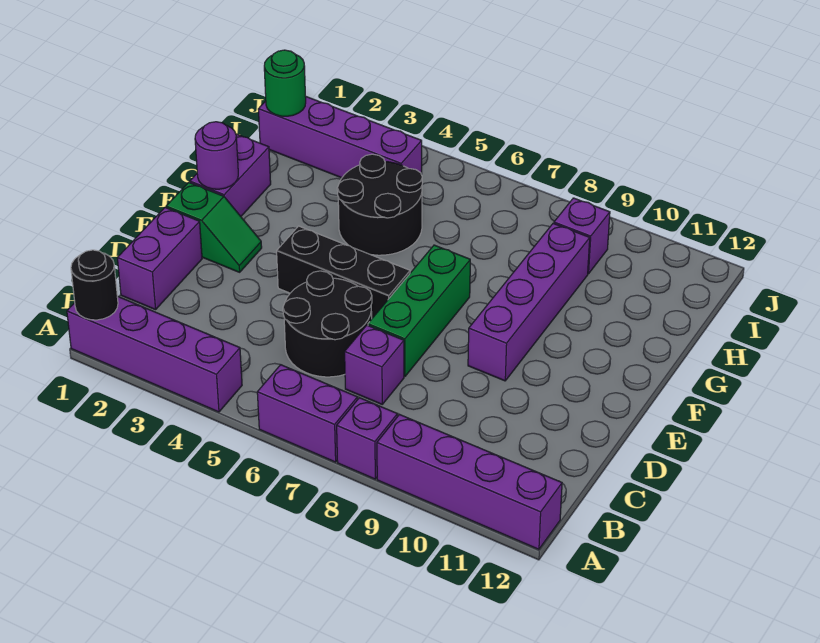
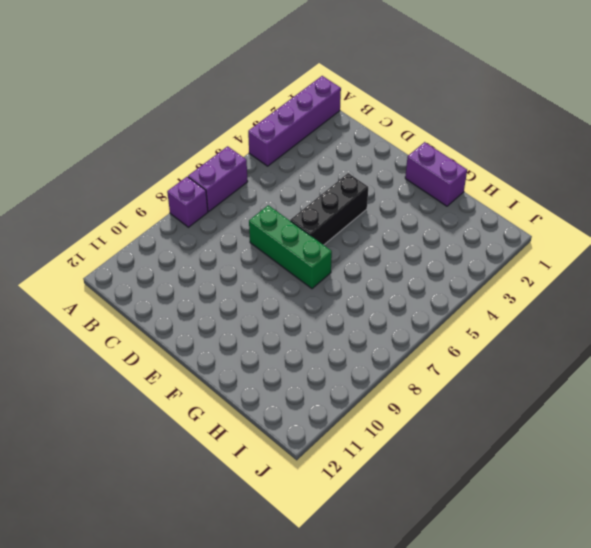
none -> purple 1x4 brick [377,414,562,549]
none -> purple 1x2 brick [117,208,202,310]
none -> black 2x2 round brick [283,271,372,377]

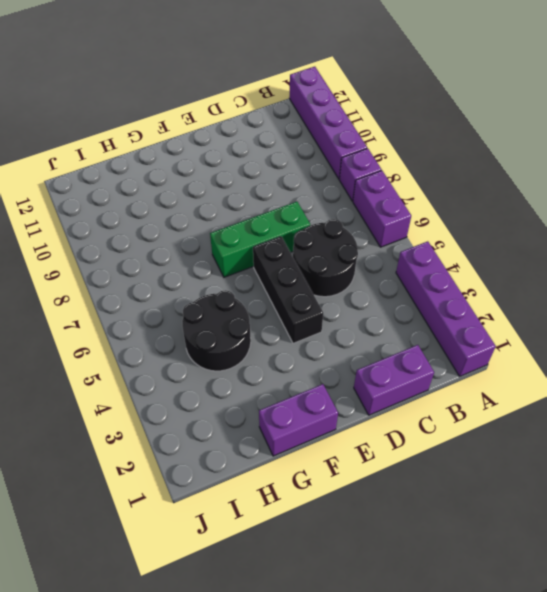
none -> purple 1x1 brick [345,325,404,404]
none -> green 1x2 slope [166,182,262,272]
none -> purple 1x4 brick [468,223,590,381]

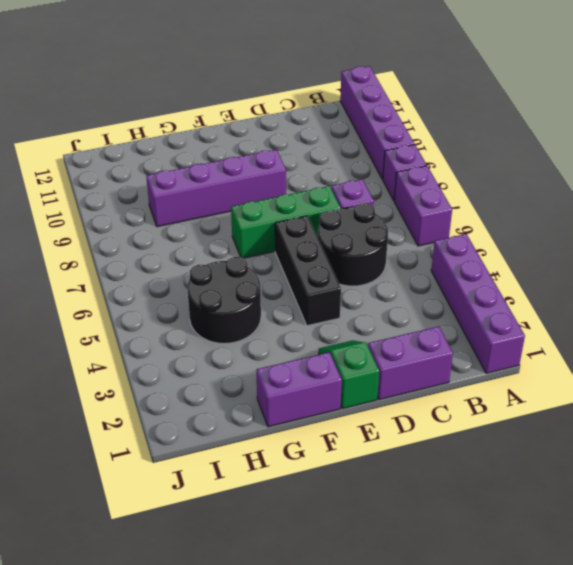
none -> purple 1x4 brick [258,96,422,178]
none -> purple 1x1 brick [554,198,610,274]
none -> black 1x1 round brick [71,250,118,320]

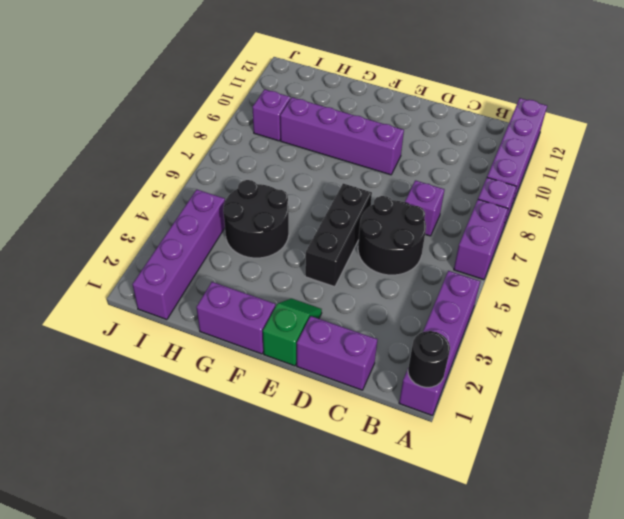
none -> green 1x3 brick [368,245,470,376]
none -> purple 1x1 round brick [195,122,238,189]
none -> green 1x1 round brick [264,50,306,116]

